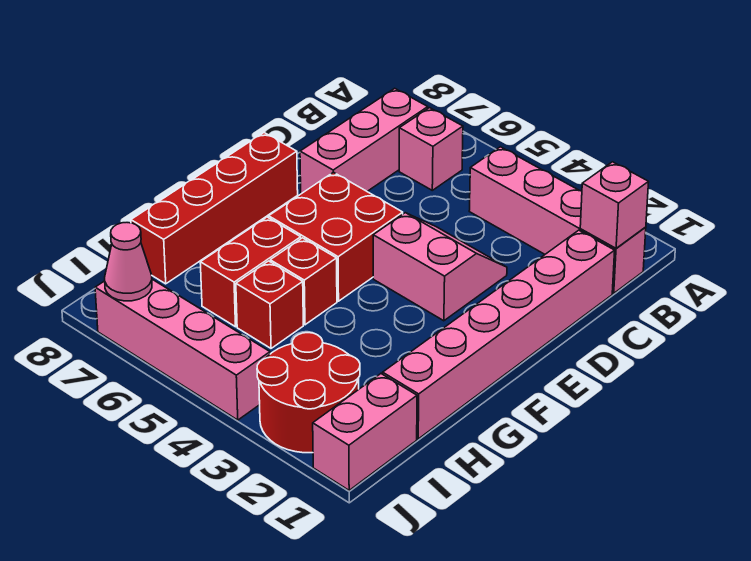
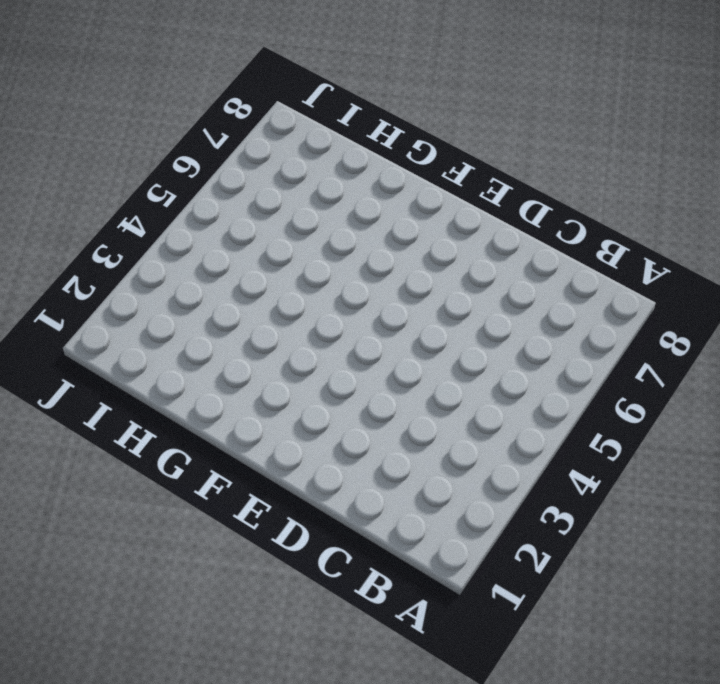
none -> pink 1x4 brick [469,147,646,293]
none -> pink 1x1 brick [399,108,463,190]
none -> pink 1x3 brick [300,88,428,194]

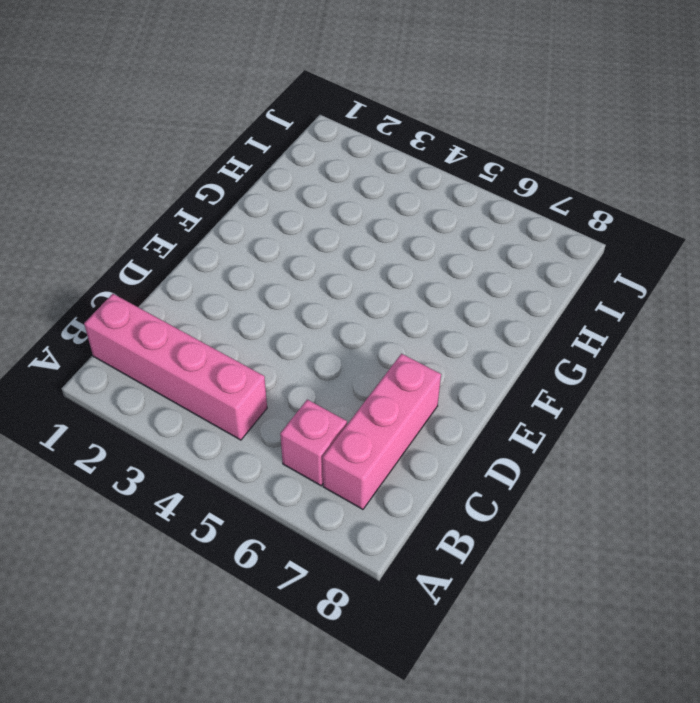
none -> pink 1x6 brick [383,230,615,439]
none -> pink 2x2 slope [373,213,507,321]
none -> red 2x2 brick [269,172,403,301]

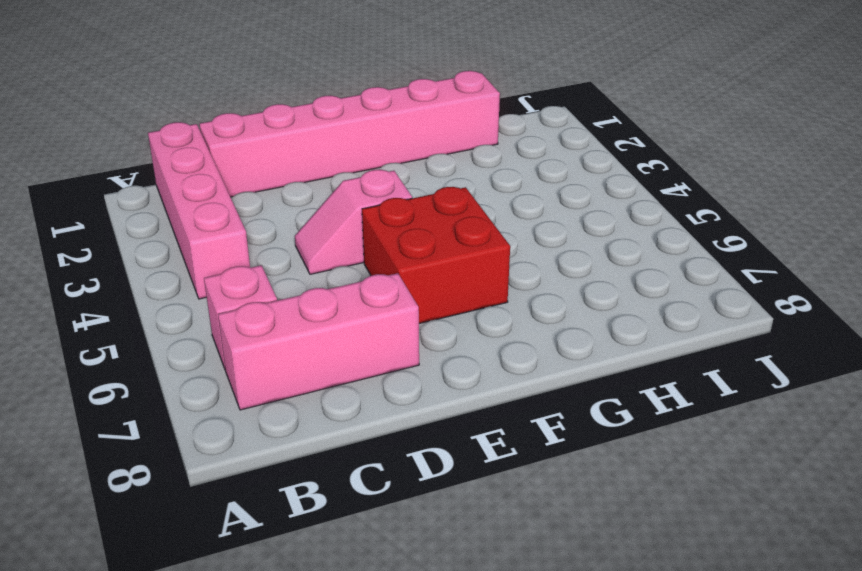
pink 1x2 slope [295,170,412,274] -> pink 2x2 slope [373,213,507,321]
none -> red 1x4 brick [131,133,298,284]
none -> red 1x1 brick [270,238,337,325]
none -> red 1x2 brick [200,217,301,327]

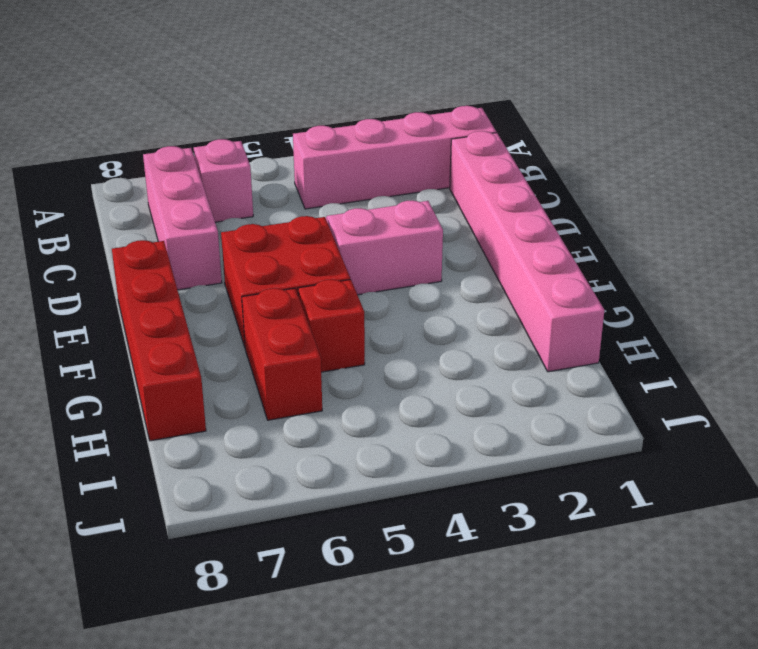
none -> red 1x1 brick [236,261,303,348]
none -> pink 1x2 brick [313,374,417,490]
none -> red 2x2 round brick [257,333,360,453]

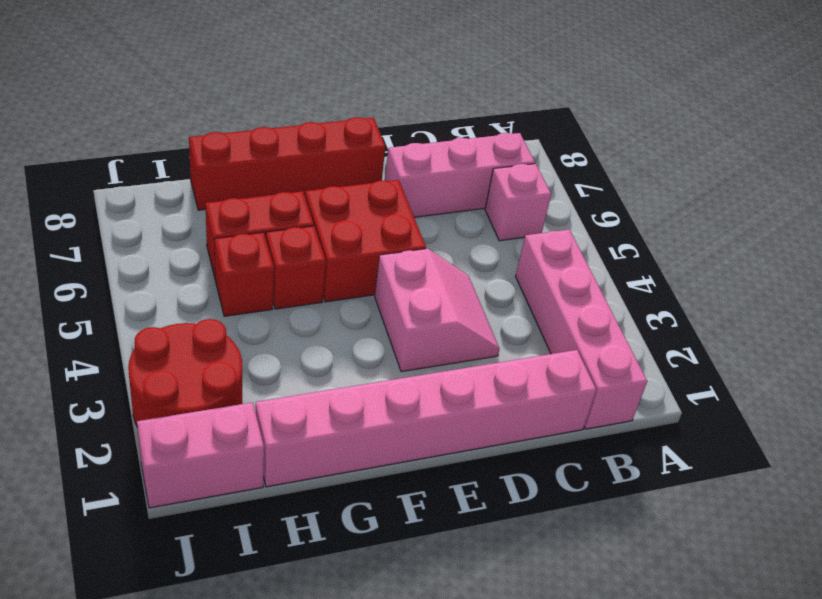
none -> pink 1x4 brick [95,279,270,420]
none -> pink 1x1 brick [580,162,649,248]
none -> pink 1x1 cone [105,223,152,301]

